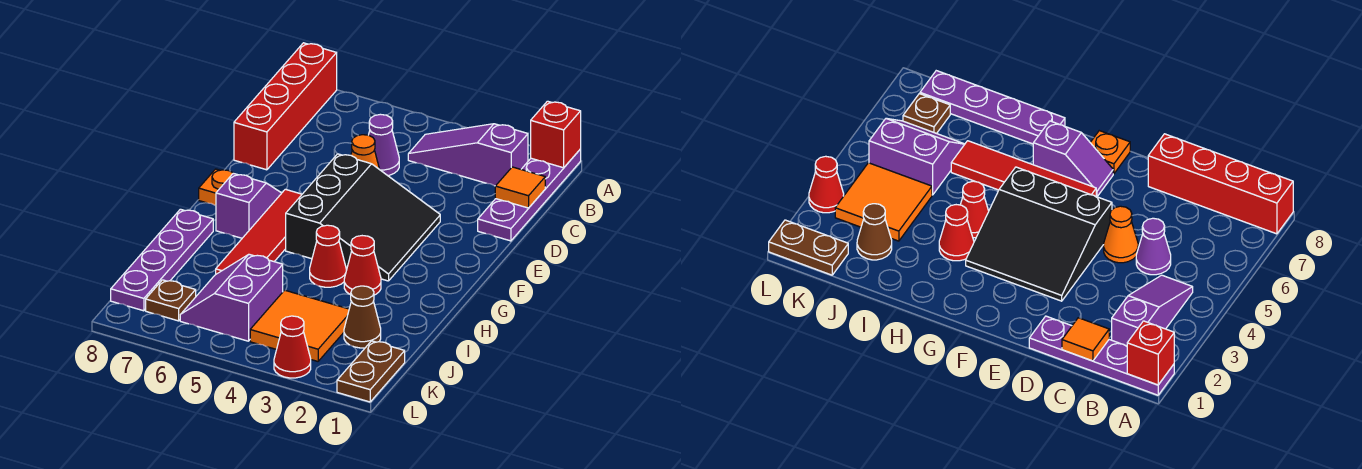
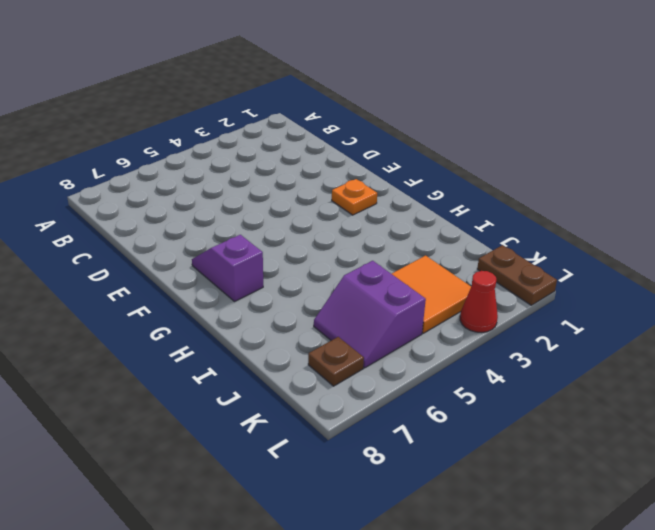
orange 1x1 plate [332,179,377,215] -> orange 1x1 plate moved to [199,169,233,206]
none -> purple 1x4 plate [478,149,581,241]
none -> red 1x4 brick [234,43,337,170]
none -> purple 1x3 slope [408,124,528,186]

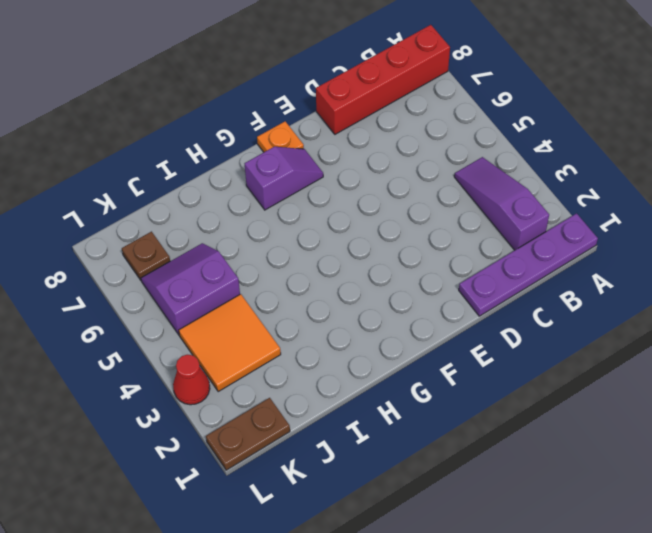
none -> purple 1x1 cone [369,114,399,176]
none -> orange 1x1 cone [351,135,379,169]
none -> black 3x3 slope [286,154,440,281]

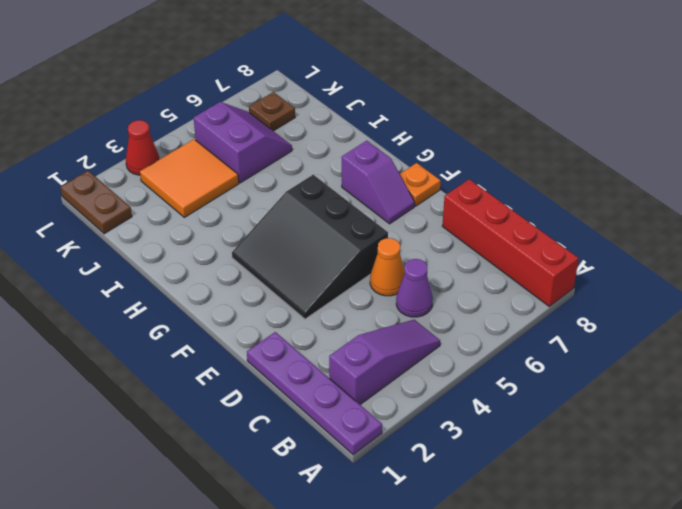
none -> red 1x4 tile [216,189,302,274]
none -> red 1x1 cone [344,236,381,295]
none -> red 1x1 cone [310,225,346,287]

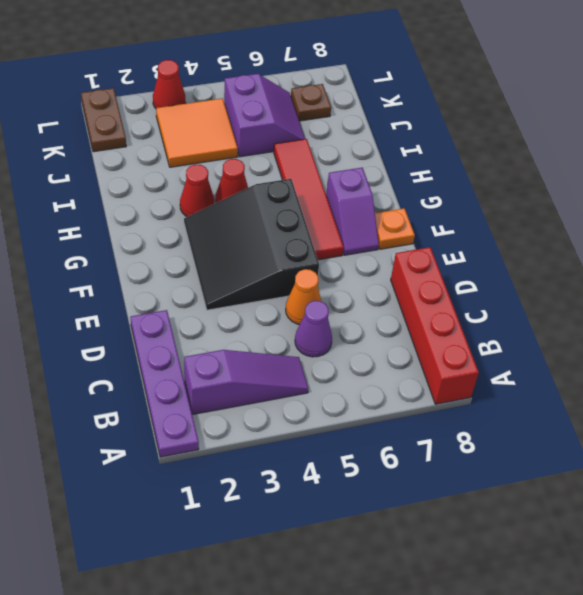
none -> purple 1x4 plate [111,209,213,311]
none -> brown 1x1 cone [344,286,381,348]
none -> red 1x1 brick [531,101,581,168]

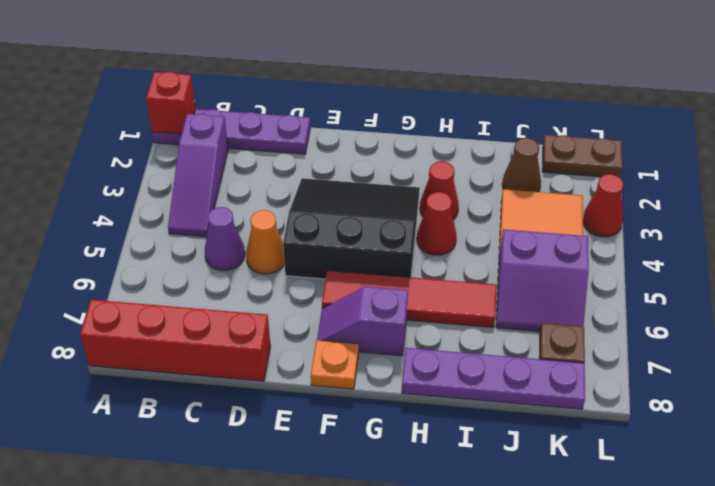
none -> orange 1x1 tile [495,167,545,208]

